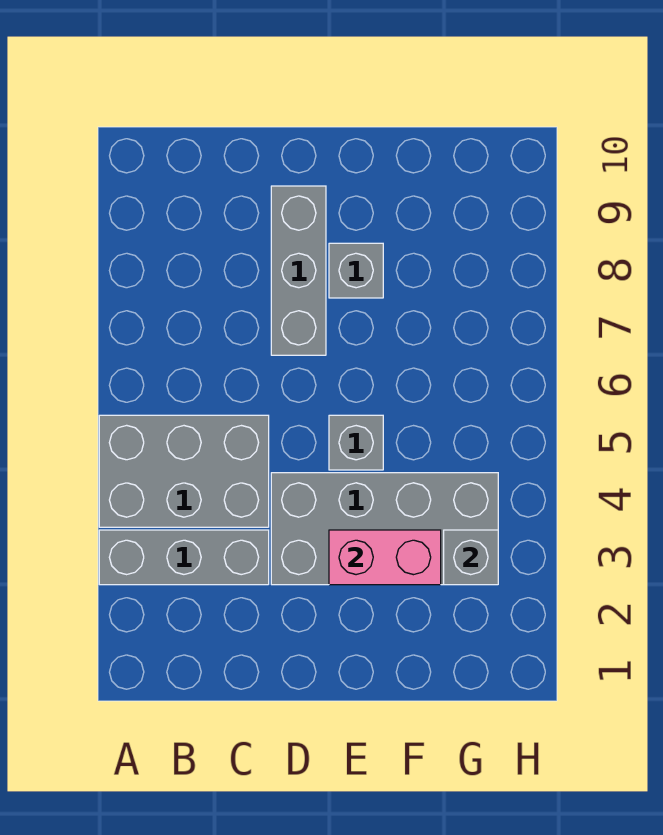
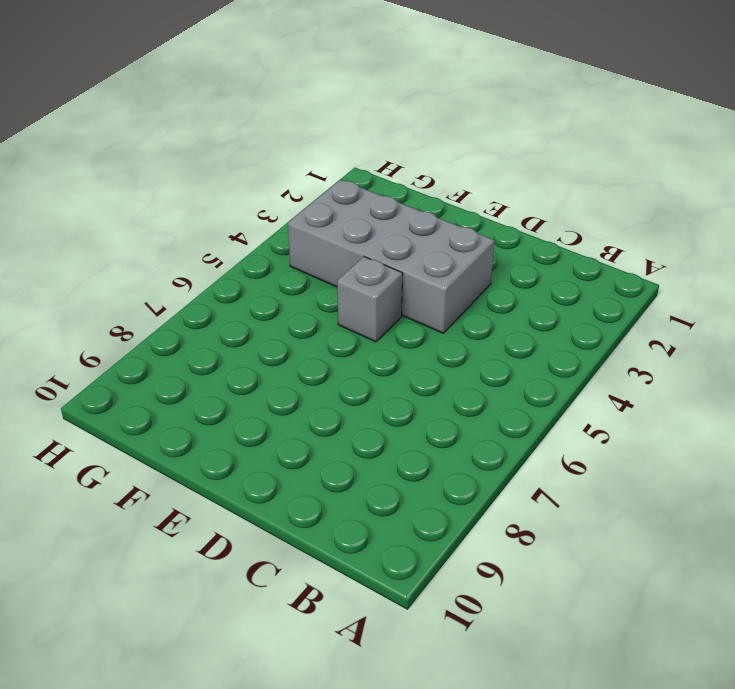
none -> grey 1x3 brick [99,530,269,585]
none -> grey 2x3 brick [99,415,269,527]

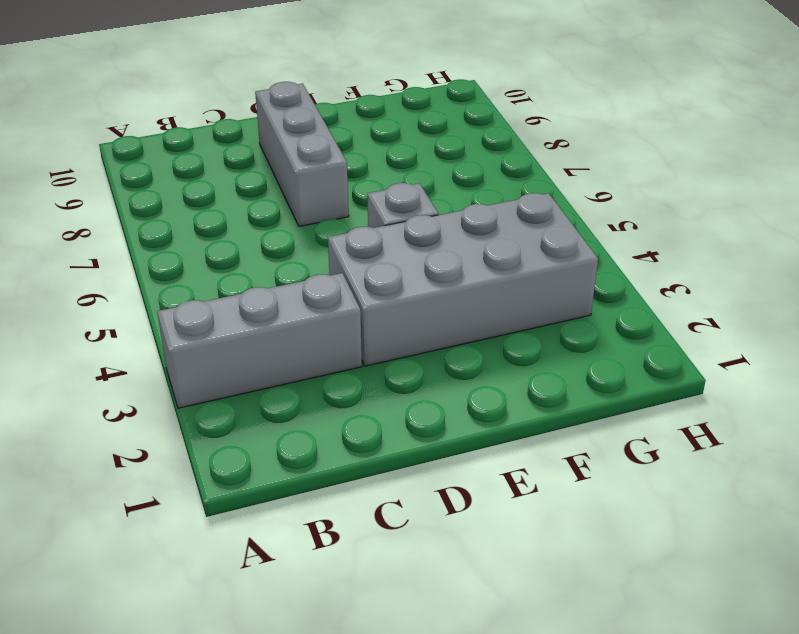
none -> grey 2x3 brick [99,415,269,527]
none -> grey 1x1 brick [329,243,383,298]

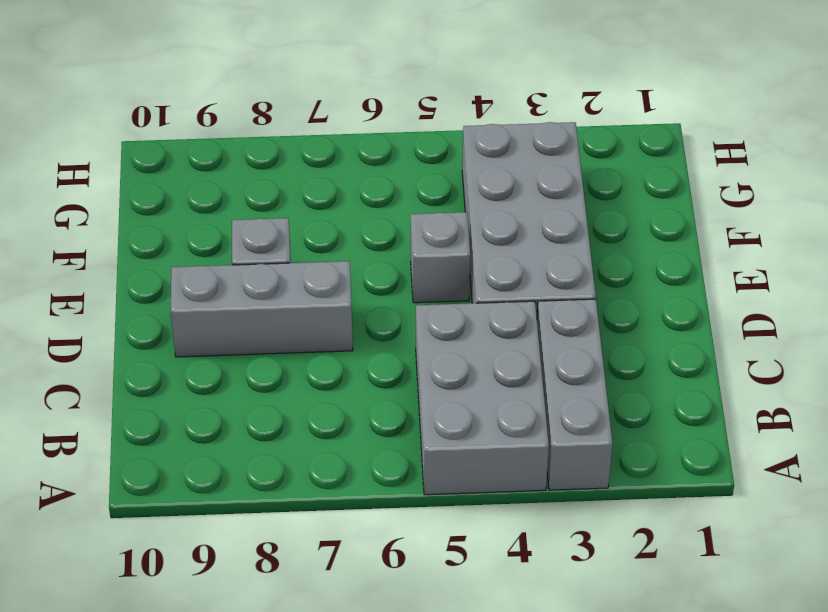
none -> pink 1x2 brick [329,530,441,585]
none -> grey 1x1 brick [444,530,498,585]

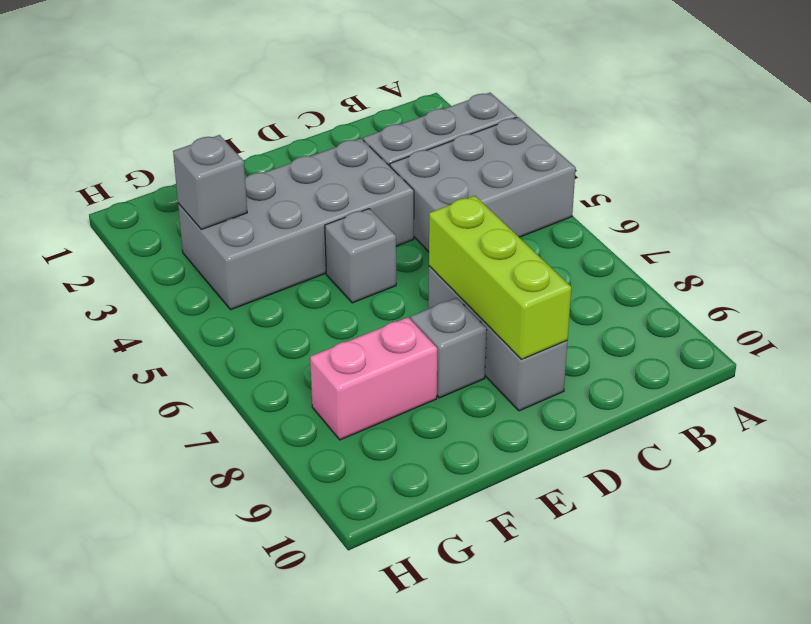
lime 1x3 brick [429,196,571,359] -> none
pink 1x2 brick [310,317,437,440] -> pink 1x2 brick moved to [329,530,441,585]

